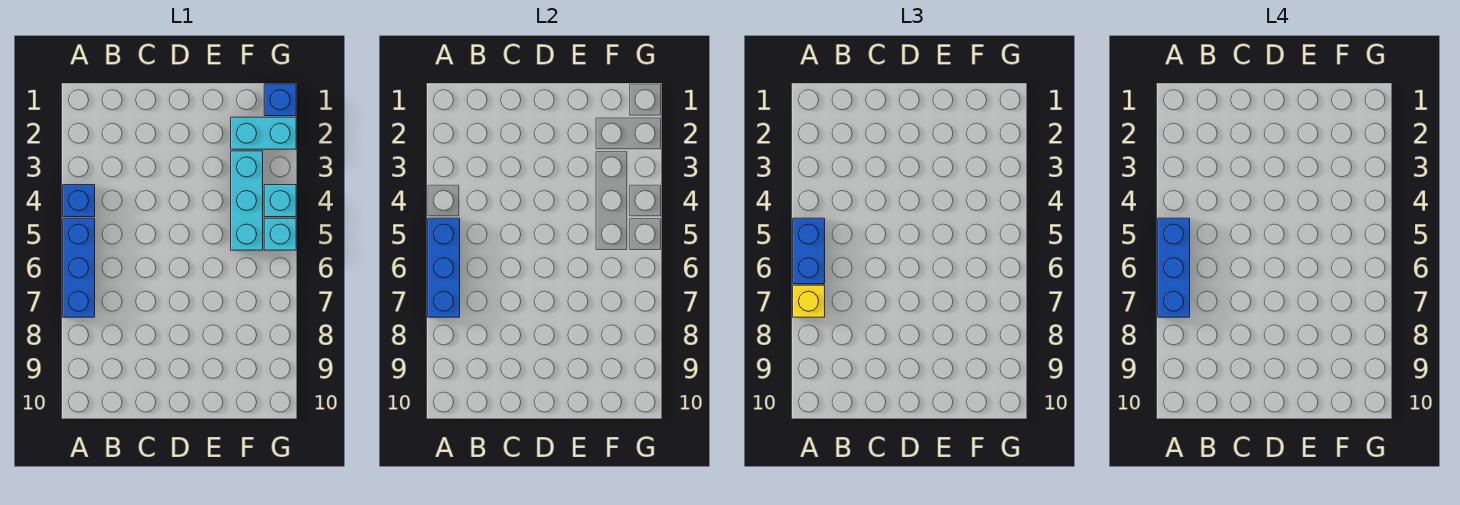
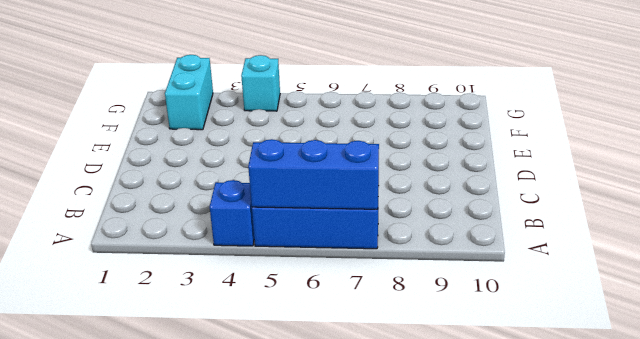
none -> cyan 1x3 brick [231,151,263,250]
none -> blue 1x1 brick [264,84,296,116]

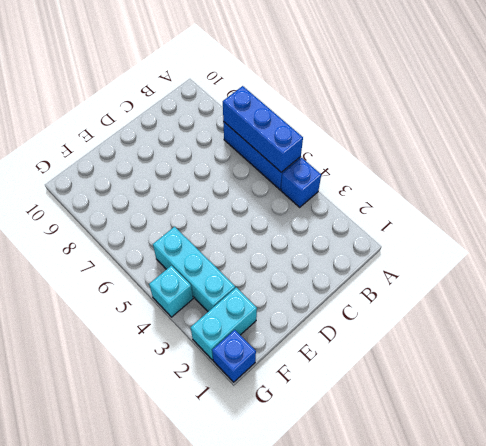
none -> cyan 1x1 brick [264,218,296,250]
none -> blue 1x2 brick [793,218,825,284]

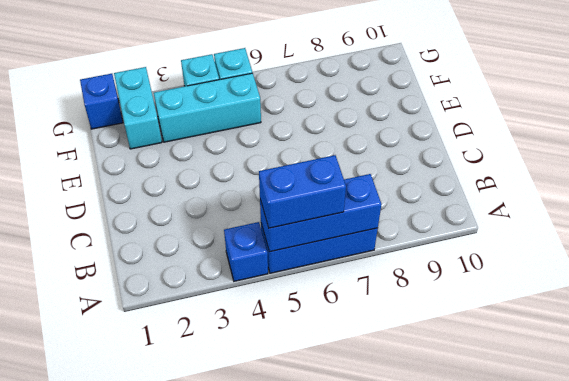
none -> yellow 1x1 brick [793,285,825,317]
none -> blue 1x3 brick [1158,218,1190,317]

